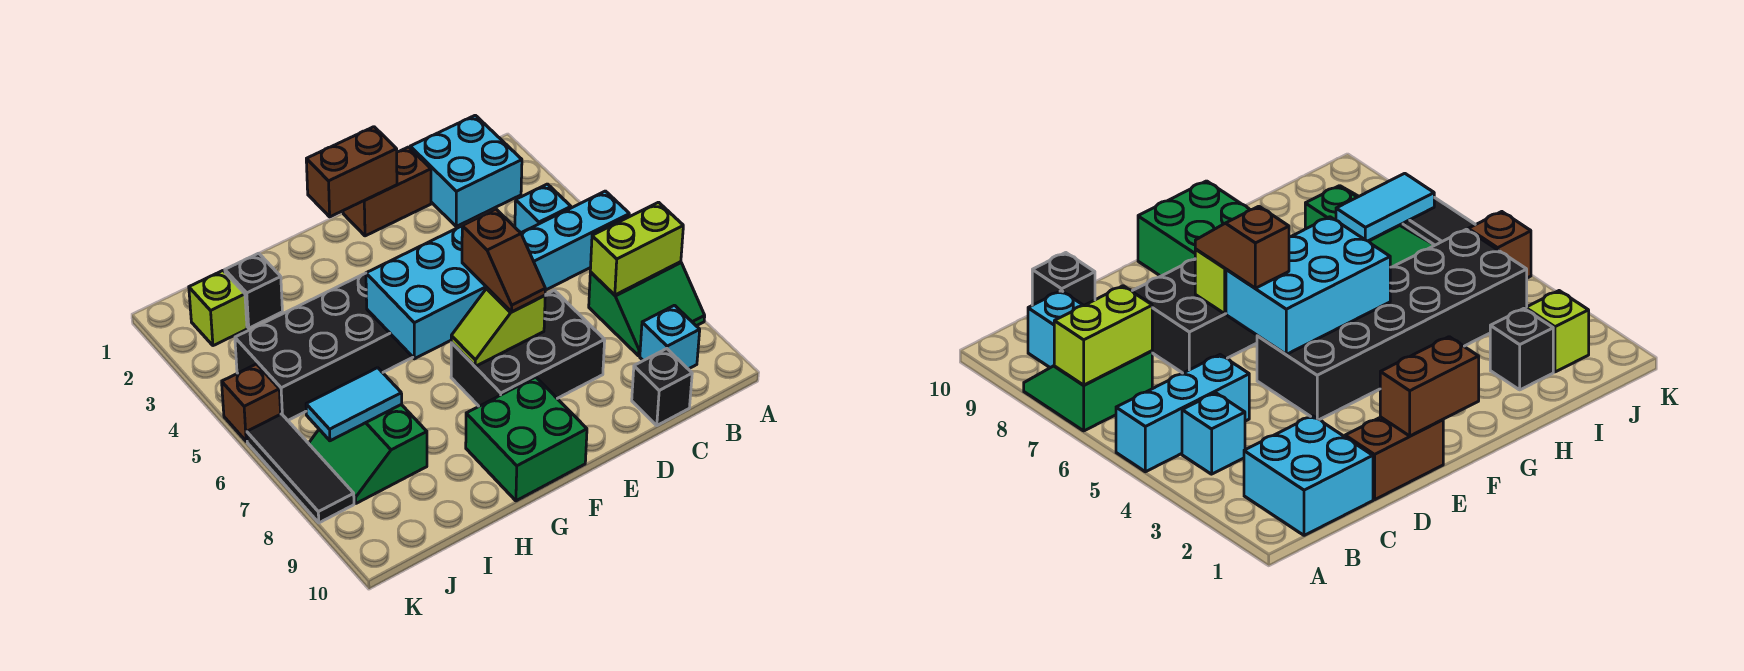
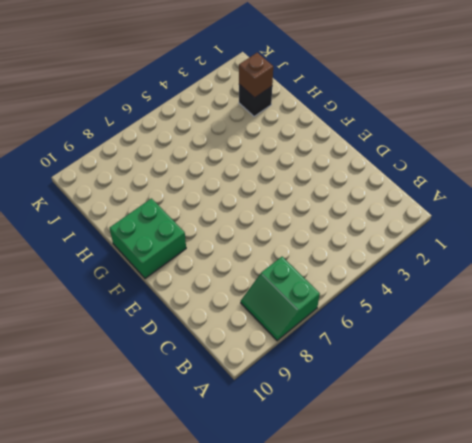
brown 1x1 brick [239,53,273,98] -> brown 1x1 brick moved to [222,364,281,441]
none -> cyan 1x3 brick [521,191,629,290]
none -> cyan 2x2 brick [410,115,522,227]
none -> cyan 1x1 brick [515,184,571,233]

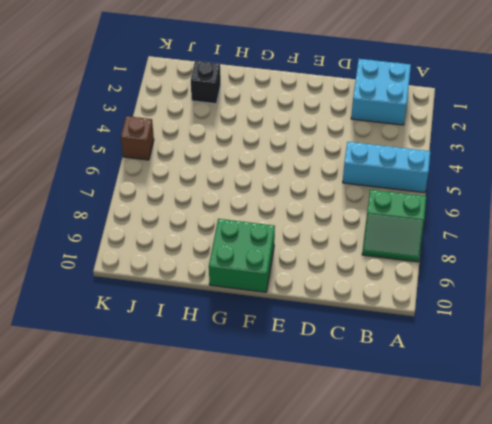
none -> cyan 1x1 brick [515,184,571,233]
none -> cyan 1x1 brick [640,305,700,369]
none -> black 1x1 brick [632,349,692,425]

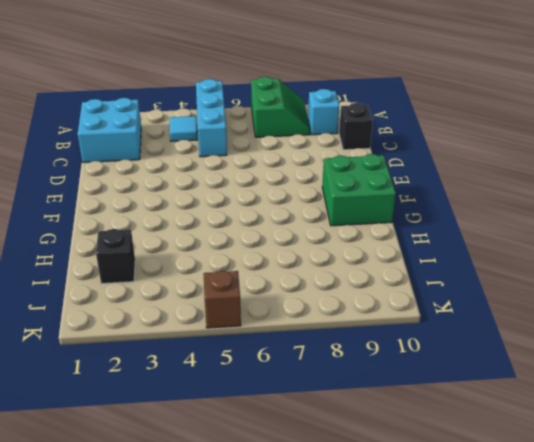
cyan 1x1 tile [170,116,197,141] -> cyan 1x1 brick [515,184,571,233]
none -> brown 1x2 brick [343,147,431,236]
none -> black 2x3 brick [451,290,605,406]
none -> black 2x6 brick [235,273,413,420]

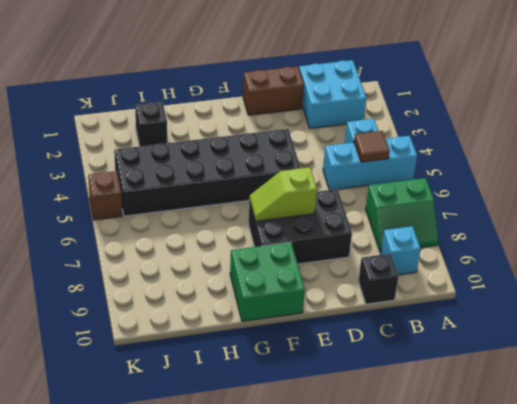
brown 1x1 tile [354,131,390,162] -> none
none -> green 2x2 slope [309,405,427,503]
none -> lime 1x1 brick [189,271,247,346]
none -> black 1x3 tile [247,414,354,523]

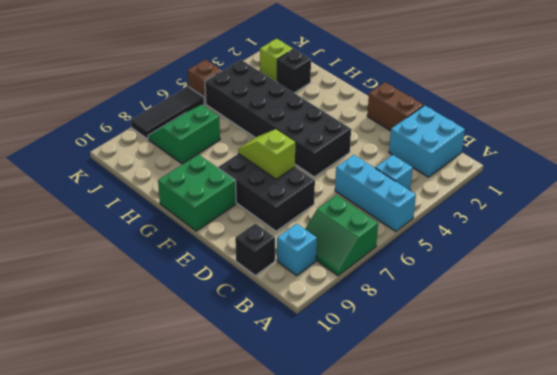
none -> lime 1x2 brick [590,202,683,295]
none -> brown 1x2 brick [306,127,397,217]
none -> cyan 2x3 brick [366,226,487,359]

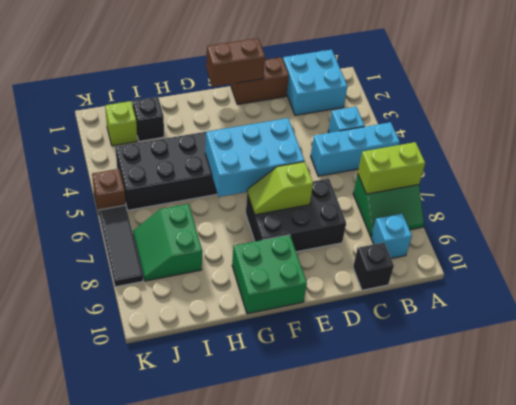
none -> cyan 1x2 tile [306,368,402,441]
none -> brown 1x2 slope [462,209,545,312]

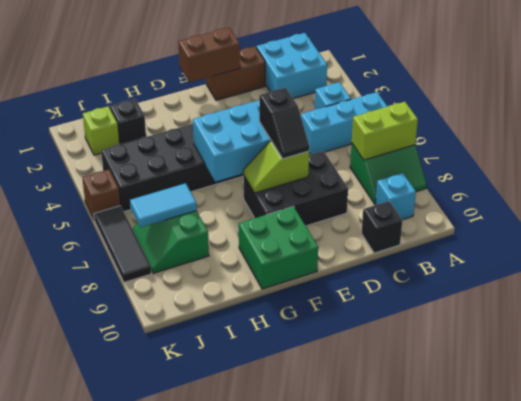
black 1x2 slope [259,88,309,159] -> brown 1x2 slope [462,209,545,312]

